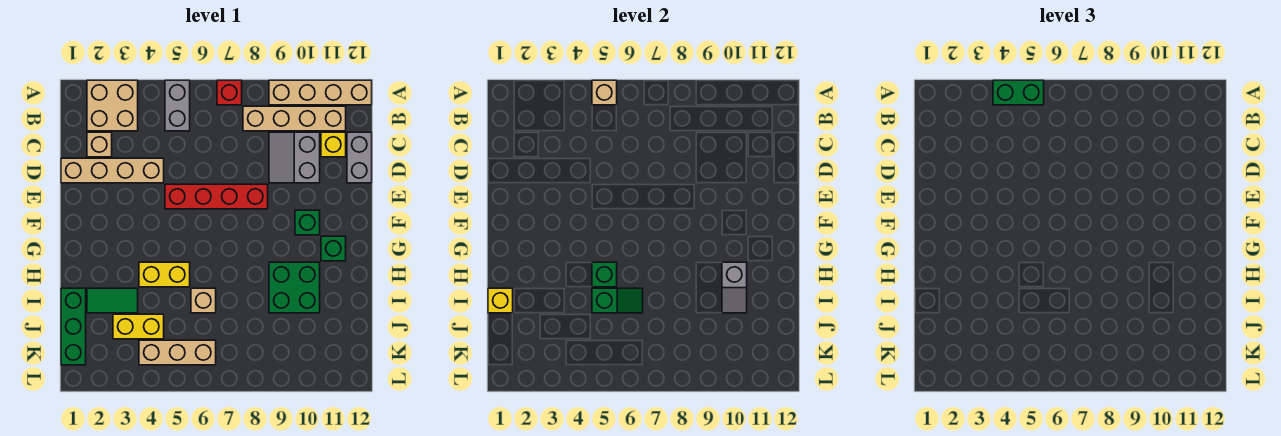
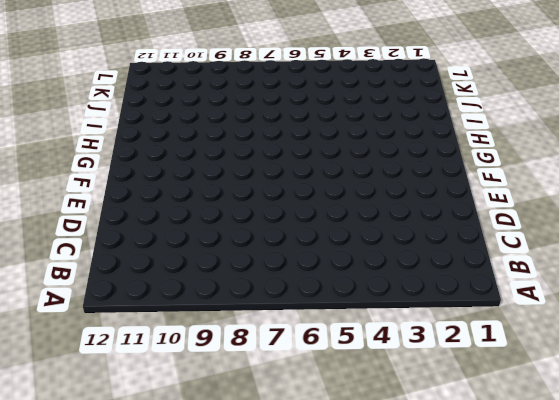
none -> tan 2x2 brick [87,80,138,131]
none -> grey 1x2 brick [165,80,190,131]
none -> red 1x1 brick [217,80,242,105]

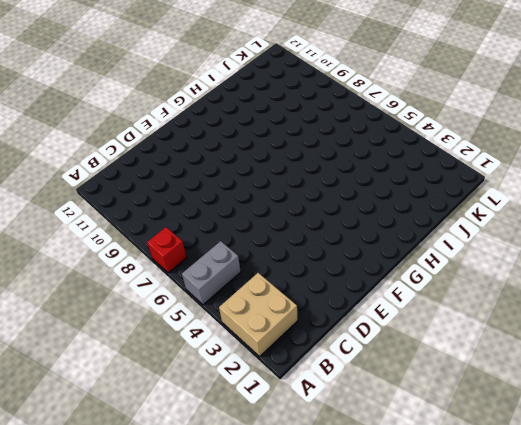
none -> tan 1x4 brick [269,80,372,105]
none -> tan 1x4 brick [243,106,346,131]
none -> tan 1x1 brick [87,132,112,157]

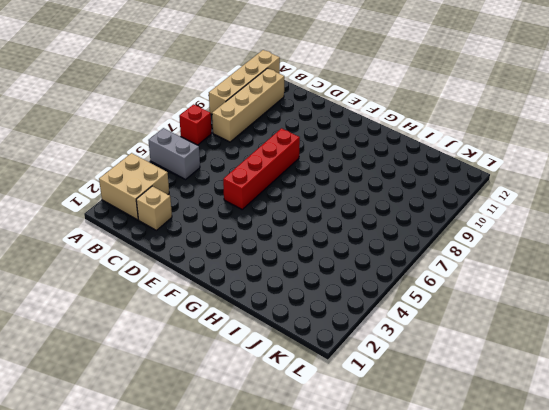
none -> grey 2x2 slope [269,132,320,183]
none -> yellow 1x1 brick [321,132,346,157]
none -> grey 1x2 brick [347,132,372,183]

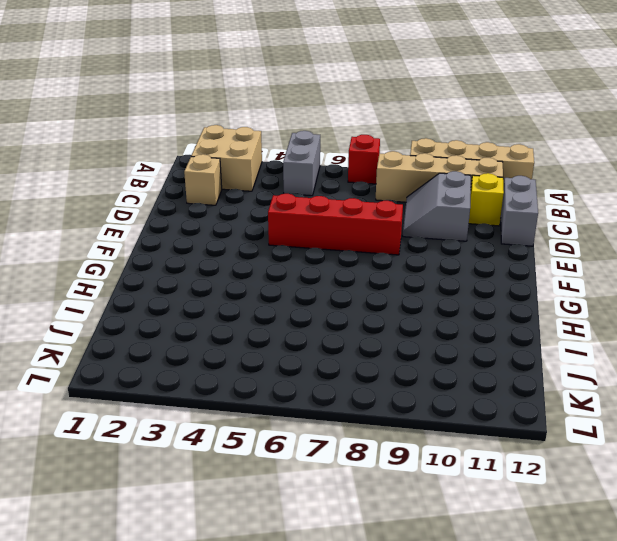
none -> tan 1x4 brick [61,158,164,183]
none -> green 1x1 brick [295,210,320,235]
none -> green 1x1 brick [321,236,346,261]

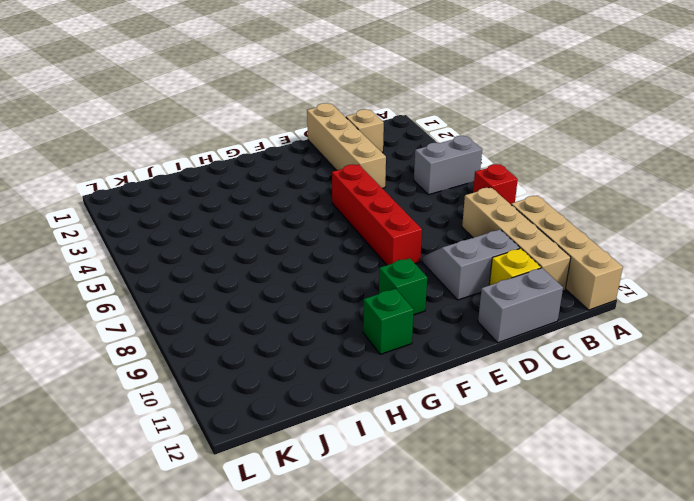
none -> tan 2x2 brick [87,80,138,131]
none -> yellow 1x2 brick [139,262,190,287]
none -> green 2x2 brick [269,262,320,313]

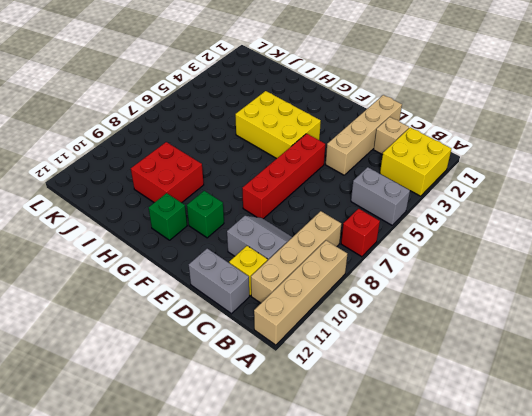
yellow 2x2 brick [380,127,451,196] -> tan 2x2 brick [87,80,138,131]
yellow 2x3 brick [235,91,321,159] -> yellow 1x2 brick [139,262,190,287]
red 2x2 brick [131,142,204,203] -> green 2x2 brick [269,262,320,313]
none -> green 1x3 brick [61,288,86,365]
none -> green 1x2 tile [87,288,138,313]
none -> tan 1x1 brick [191,288,216,313]

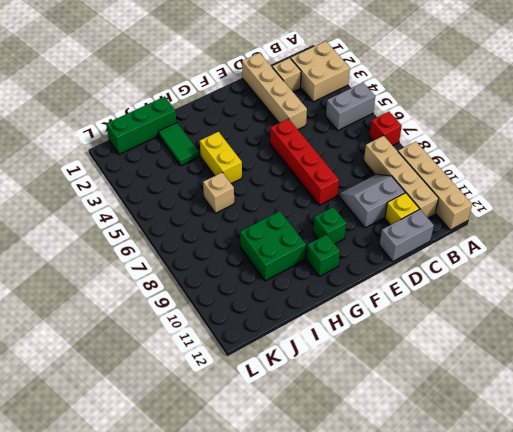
none -> yellow 1x2 brick [113,314,164,339]
none -> tan 1x3 brick [139,340,216,365]
none -> tan 1x1 brick [592,80,617,105]

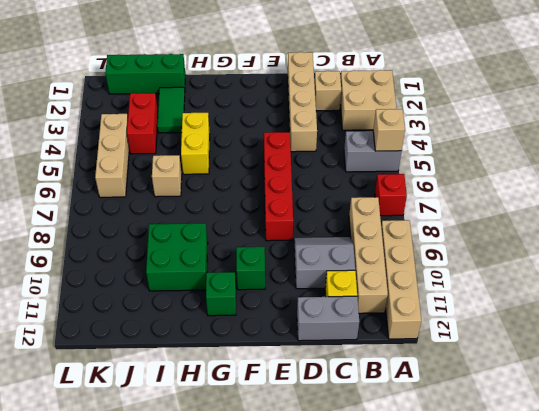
red 1x2 brick [127,93,158,154] -> yellow 1x2 brick [113,314,164,339]
none -> green 1x1 brick [592,262,617,287]
none -> grey 1x2 slope [722,262,747,313]
none -> yellow 1x1 brick [488,288,513,313]

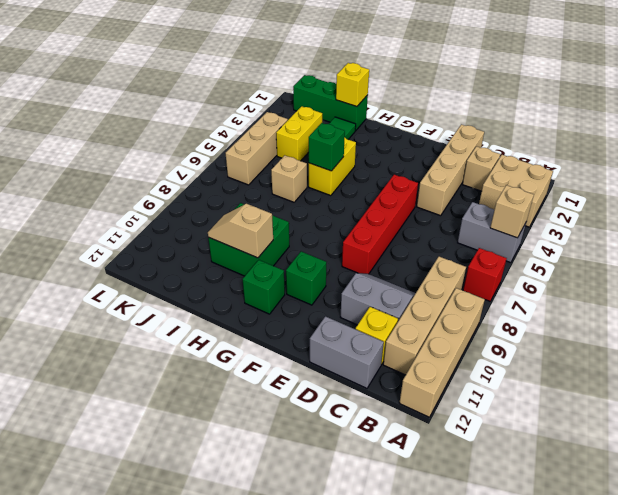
tan 1x2 slope [208,204,273,258] -> grey 1x2 slope [722,262,747,313]
none -> green 1x2 slope [592,288,643,313]
none -> green 1x2 brick [993,80,1044,105]

